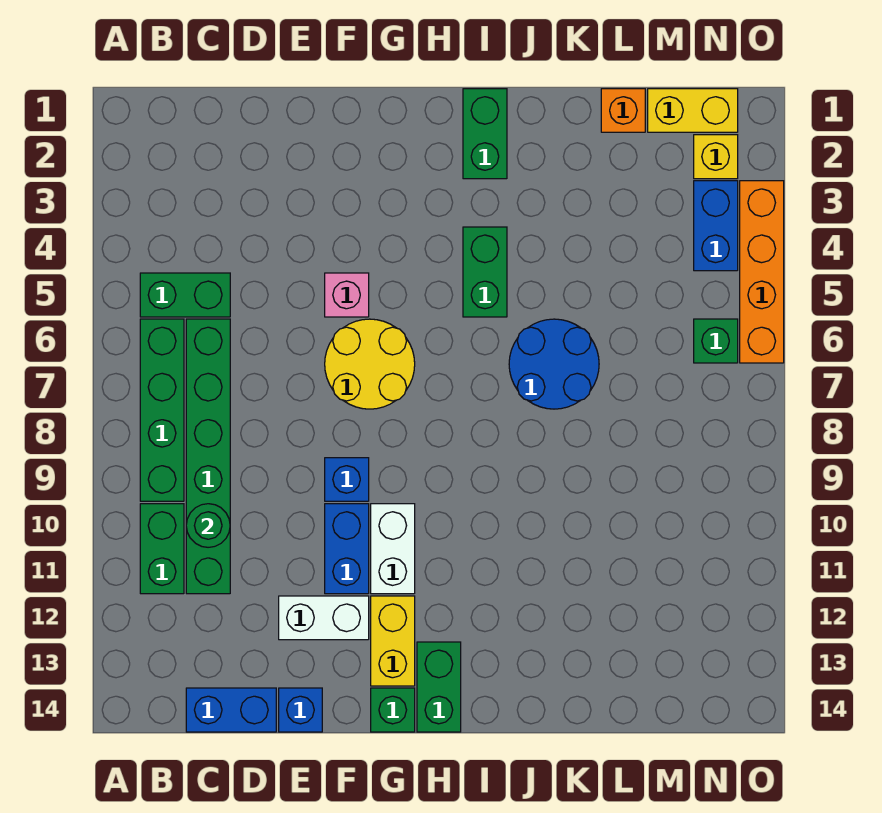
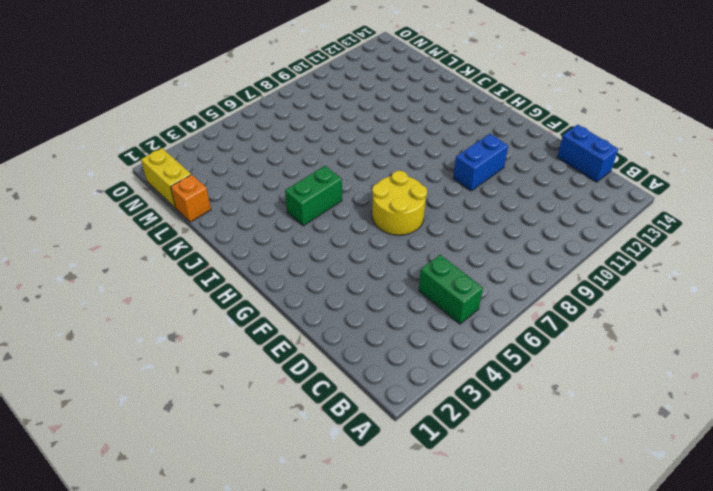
none -> green 1x4 brick [140,319,184,501]
none -> green 1x2 brick [140,504,184,594]
none -> green 1x6 brick [186,319,230,594]

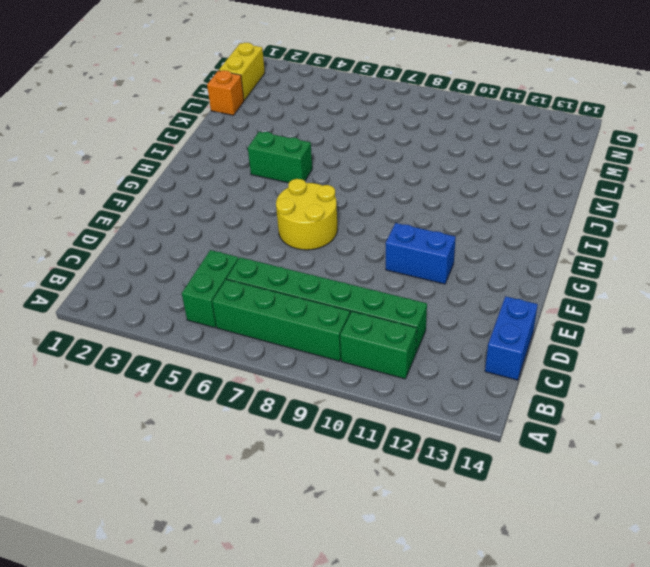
none -> white 1x2 brick [279,596,369,640]
none -> blue 1x1 brick [279,688,322,732]
none -> pink 1x1 brick [325,273,369,317]

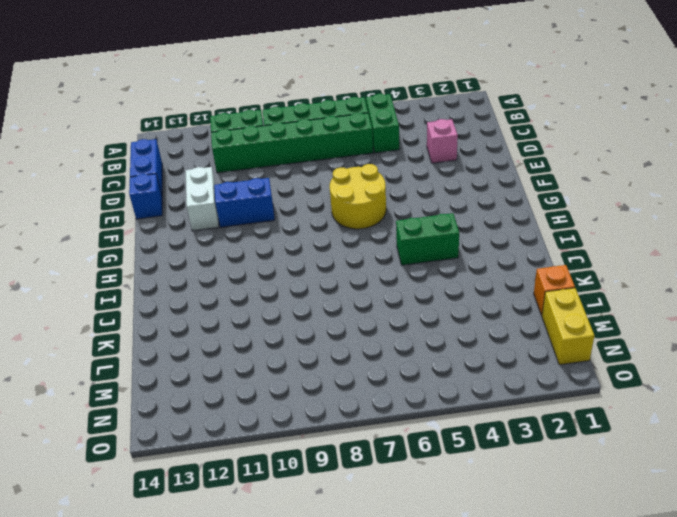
pink 1x1 brick [427,119,458,163] -> pink 1x1 brick moved to [325,273,369,317]
none -> blue 1x1 brick [325,458,369,501]
none -> white 1x2 brick [371,504,415,594]
none -> yellow 1x2 brick [371,596,415,686]

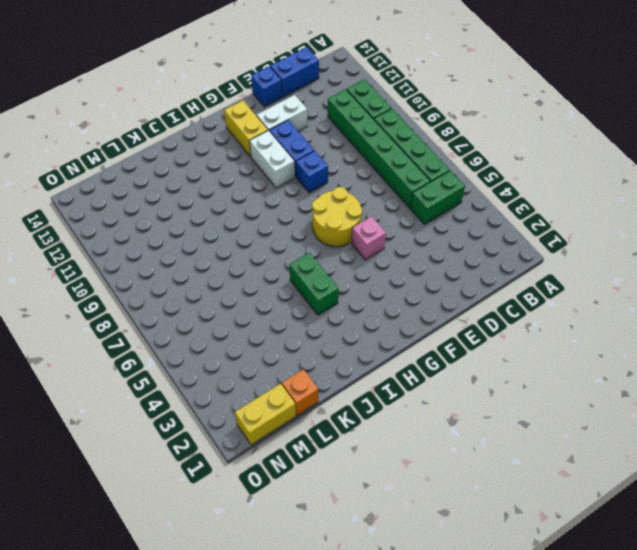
none -> green 1x1 brick [371,688,415,732]
none -> green 1x2 brick [417,642,461,732]
none -> green 1x2 brick [463,89,507,179]

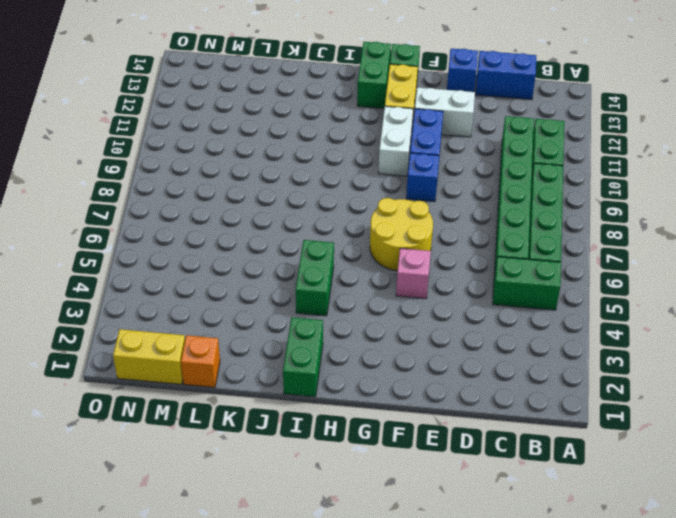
none -> blue 2x2 round brick [509,319,599,409]
none -> yellow 1x1 brick [694,135,738,179]
none -> blue 1x2 brick [694,181,738,271]

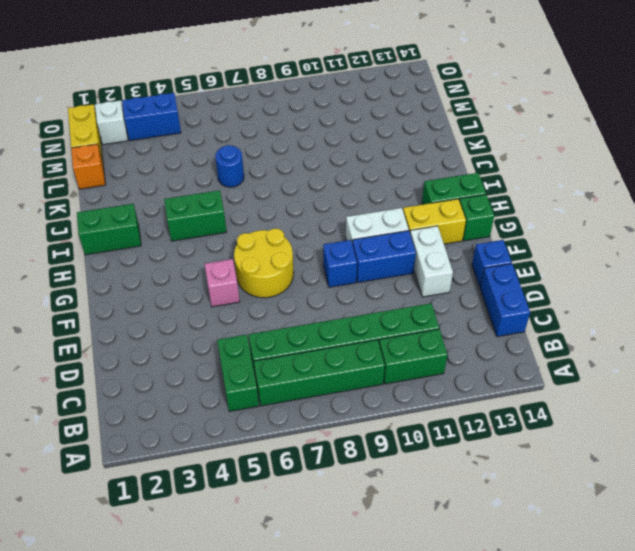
blue 1x1 round brick [215,145,244,187] -> blue 2x2 round brick [509,319,599,409]
white 1x1 brick [95,100,128,145] -> yellow 1x1 brick [694,135,738,179]
none -> green 1x1 brick [694,319,738,363]
none -> orange 1x4 brick [740,181,784,363]
none -> green 1x1 round brick [186,504,230,547]

